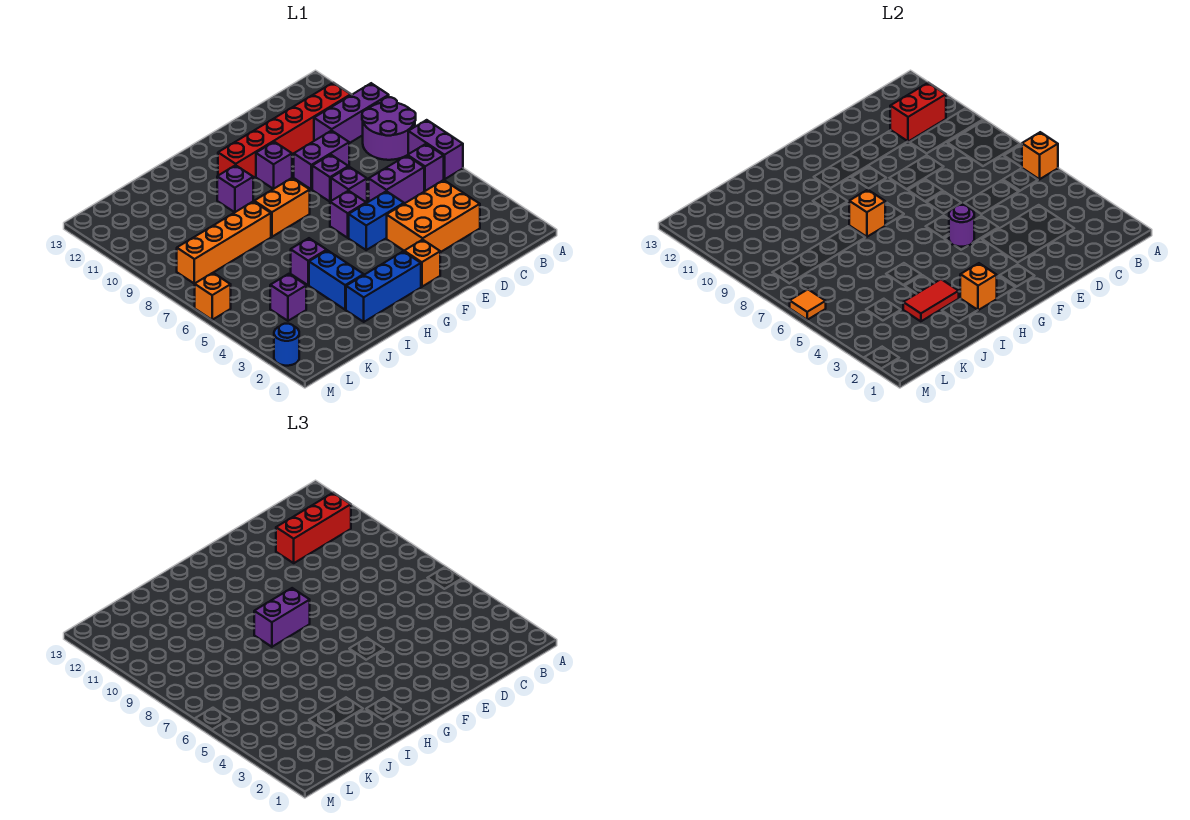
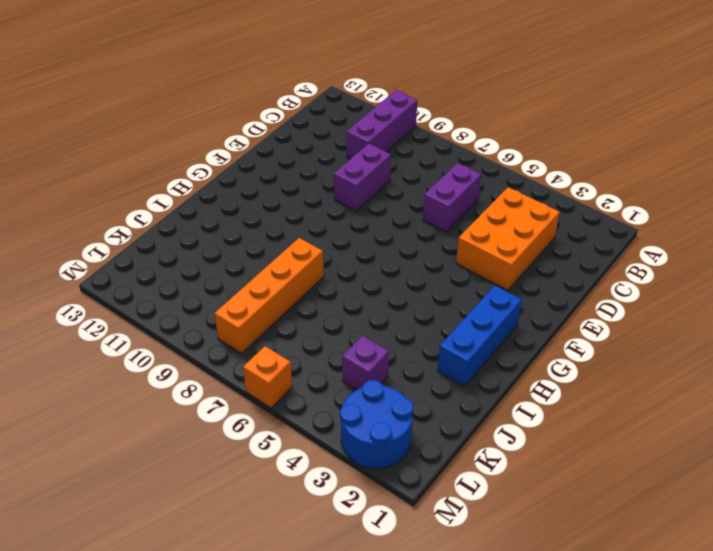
blue 2x2 round brick [340,380,414,468] -> blue 1x1 round brick [274,324,299,366]
none -> purple 1x2 brick [408,120,463,179]
none -> purple 2x2 round brick [362,97,416,160]
none -> purple 1x1 brick [408,144,444,191]
none -> red 1x6 brick [218,83,351,178]

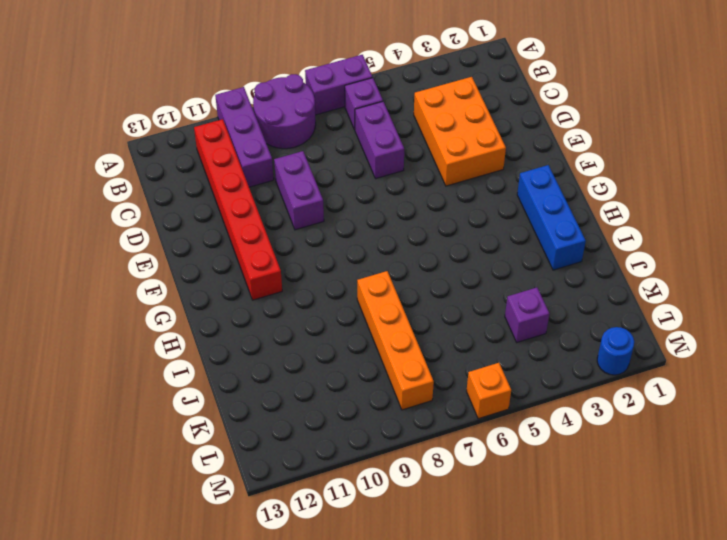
none -> blue 1x2 brick [349,191,404,250]
none -> purple 1x1 brick [331,167,367,203]
none -> purple 1x1 brick [312,155,348,202]
none -> orange 1x1 brick [404,240,440,287]

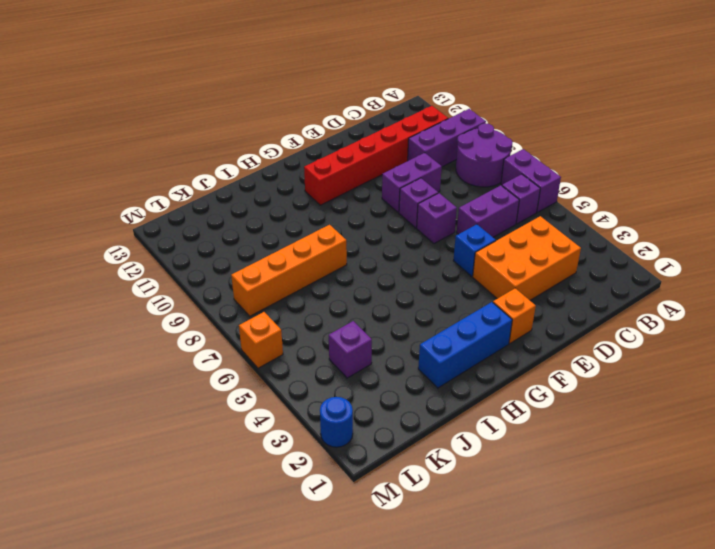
blue 1x1 brick [453,224,496,276] -> blue 1x2 brick [349,191,404,250]
none -> purple 1x1 brick [330,191,366,238]
none -> purple 1x1 brick [256,142,292,189]
none -> orange 1x2 brick [254,178,310,237]
none -> purple 1x1 brick [217,165,253,212]

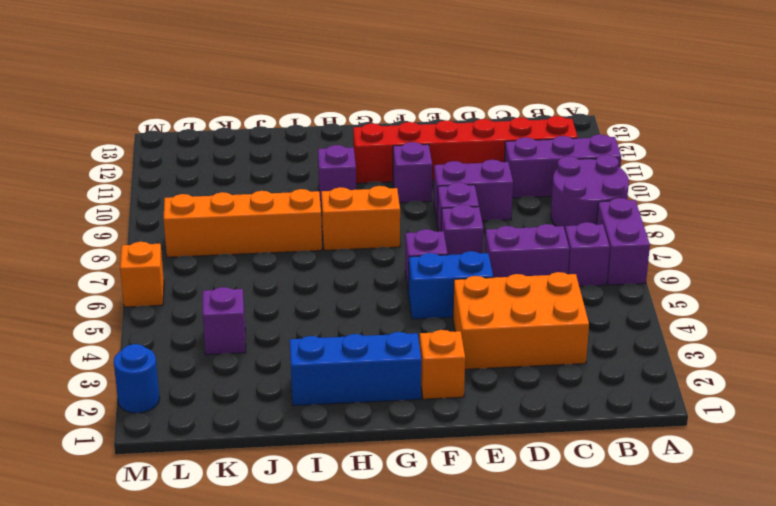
none -> blue 1x2 brick [309,250,364,310]
none -> purple 1x1 brick [291,238,327,285]
none -> orange 1x1 brick [1022,132,1058,179]
none -> red 1x2 brick [890,83,946,142]

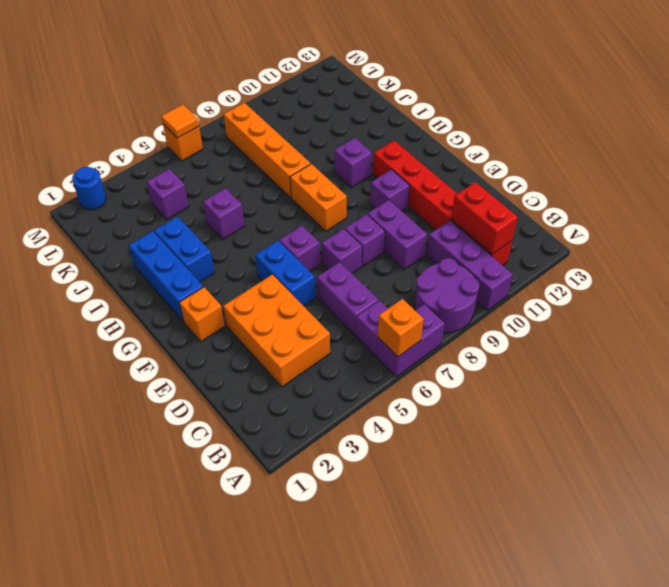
blue 1x2 brick [154,216,214,282] -> blue 1x2 brick turned to [309,250,364,310]
none -> purple 1x1 round brick [949,205,974,247]
none -> orange 1x1 brick [960,263,997,310]
none -> orange 1x1 brick [849,190,885,237]
none -> red 1x2 tile [903,279,959,321]

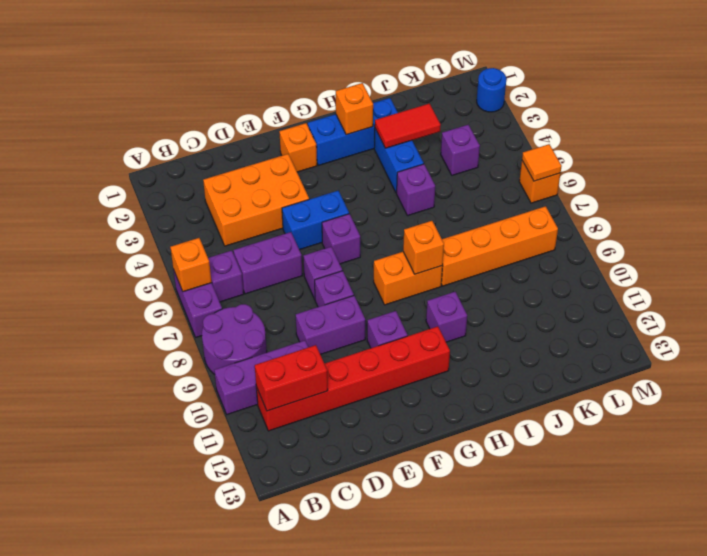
none -> purple 1x1 round brick [949,205,974,247]
none -> red 1x3 brick [276,493,351,563]
none -> purple 1x2 brick [254,588,310,647]

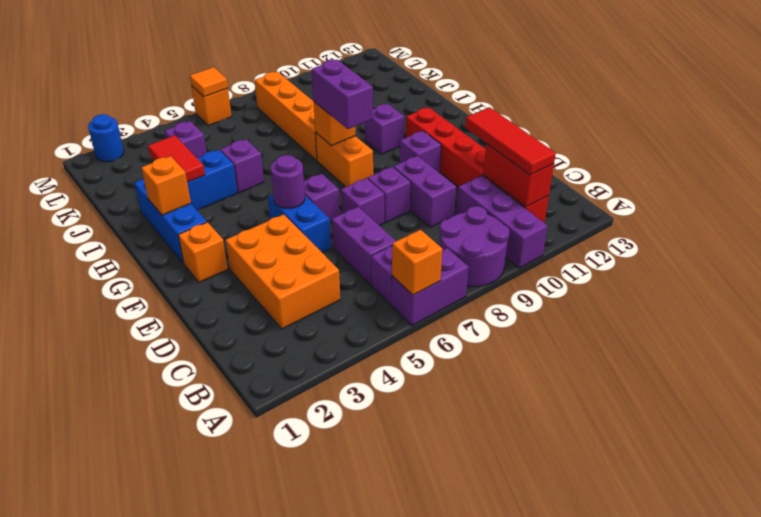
red 1x3 tile [465,107,556,175] -> red 1x3 brick [276,493,351,563]

